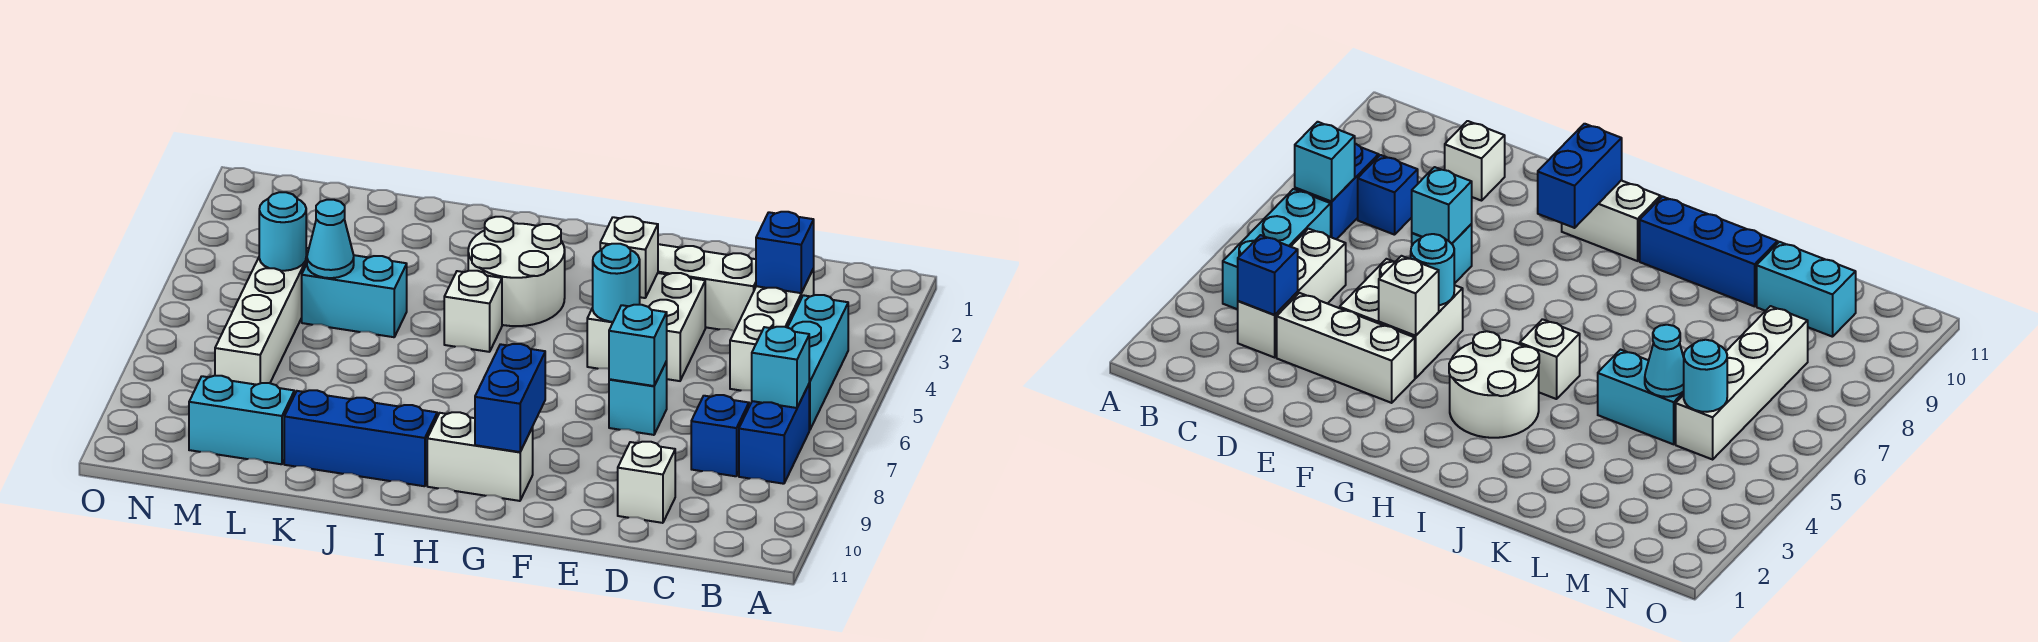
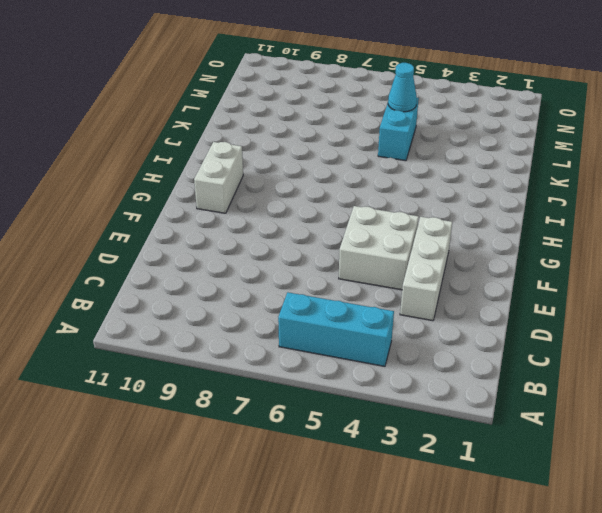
none -> blue 1x2 brick [739,385,809,484]
none -> white 1x3 brick [730,269,814,391]
none -> blue 1x1 brick [691,395,749,476]

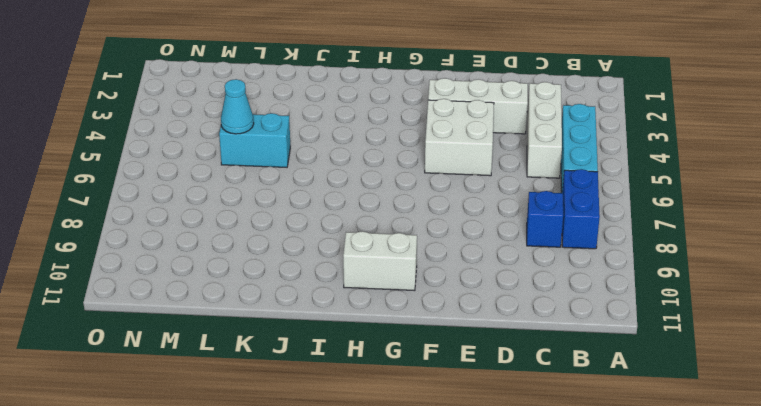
none -> white 1x1 brick [618,442,675,523]
none -> cyan 1x1 brick [609,362,667,435]
none -> white 2x2 round brick [468,217,565,326]

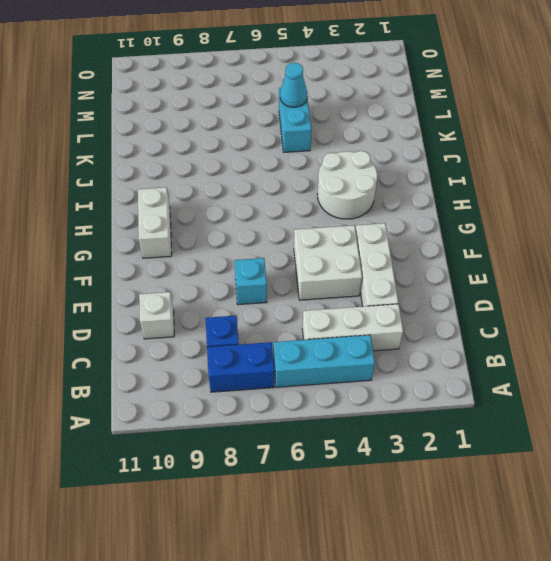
none -> white 1x1 brick [444,271,502,352]
none -> blue 1x3 brick [284,390,438,486]
none -> cyan 1x2 brick [189,376,294,464]

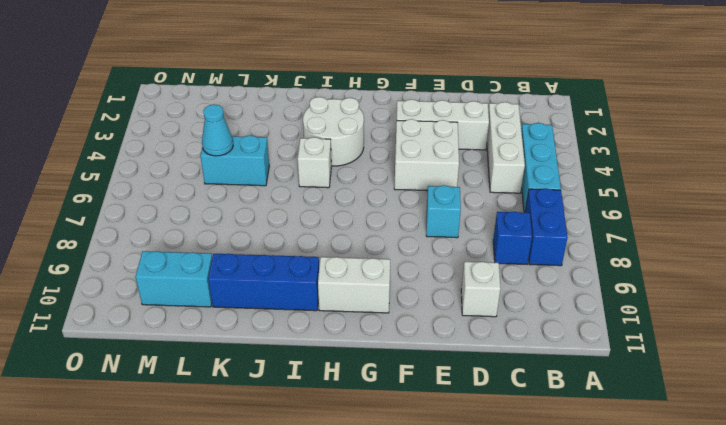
none -> white 1x4 brick [215,248,309,385]
none -> cyan 1x1 brick [752,327,809,408]
none -> blue 1x1 brick [756,212,814,293]

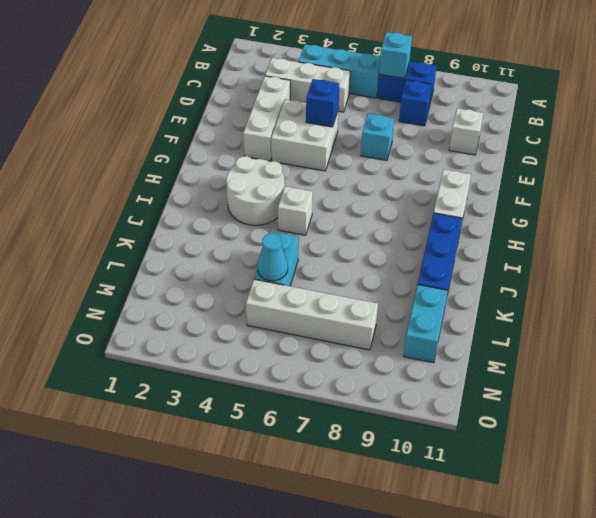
blue 1x1 brick [306,79,339,127] -> blue 1x1 brick moved to [756,212,814,293]
none -> cyan 1x1 brick [609,305,667,386]
none -> white 1x1 brick [600,217,658,298]
none -> cyan 1x1 round brick [593,244,640,322]

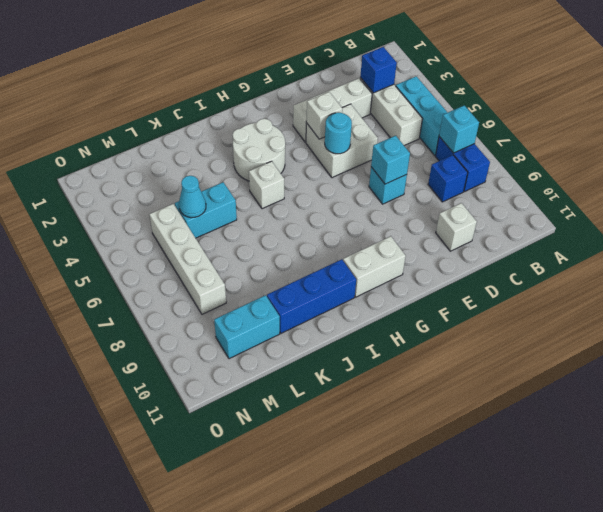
none -> blue 1x2 brick [475,344,545,452]
none -> cyan 1x1 round brick [259,192,306,271]

